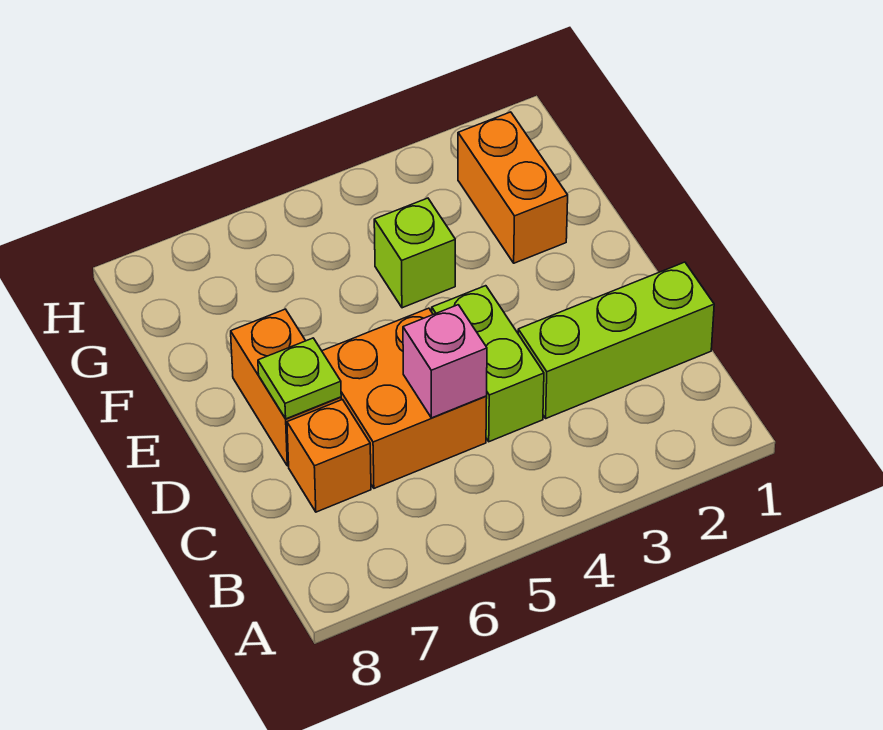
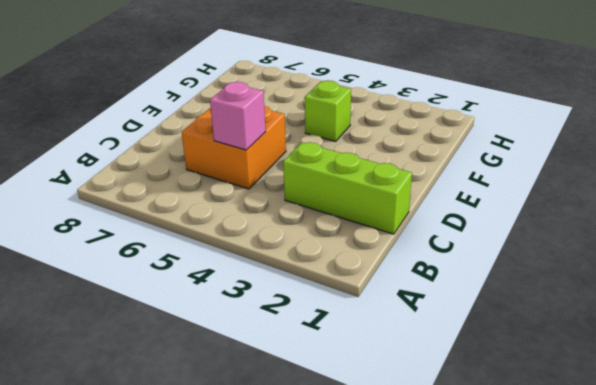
none -> lime 1x2 brick [432,286,544,442]
none -> orange 1x1 brick [287,400,371,512]

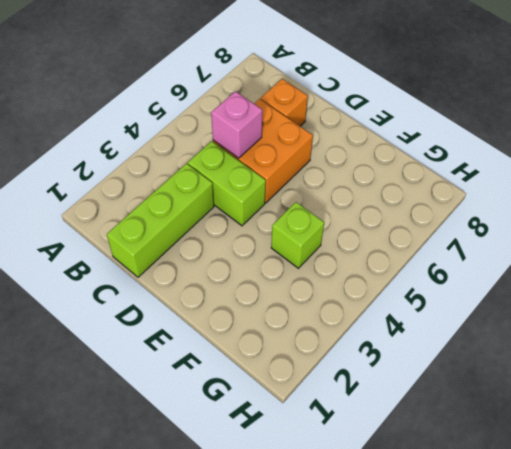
none -> orange 1x2 brick [231,309,341,466]
none -> orange 1x2 brick [458,112,568,263]

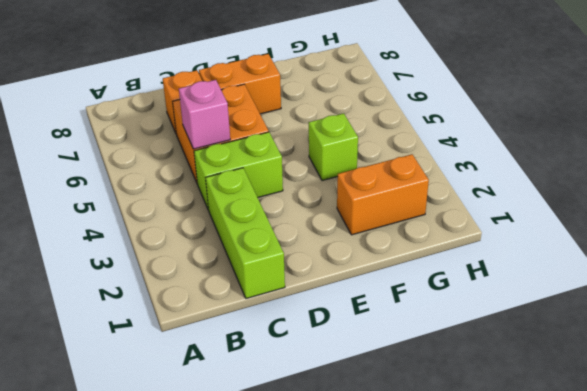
none -> lime 1x1 plate [258,338,341,419]

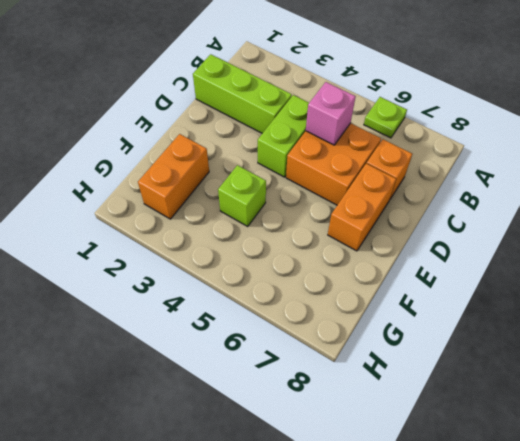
lime 1x1 plate [364,97,407,138] -> lime 1x1 plate moved to [258,338,341,419]

